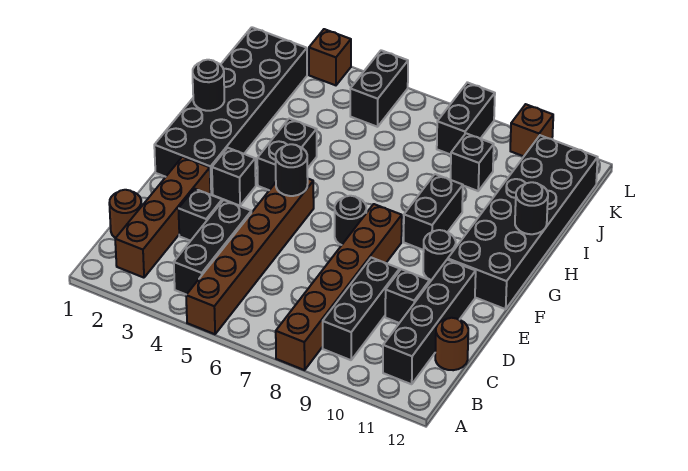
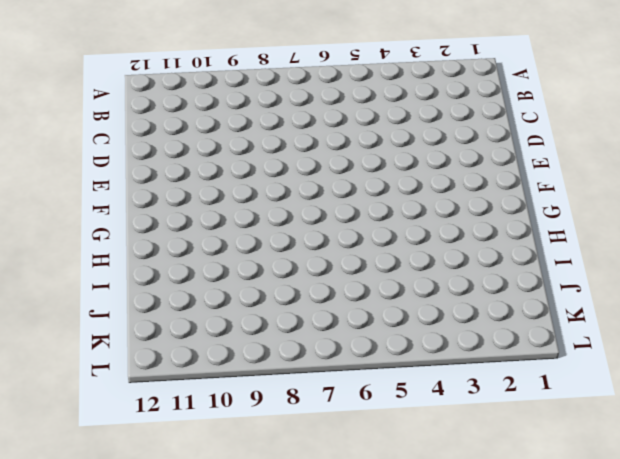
none -> brown 1x6 brick [186,179,314,334]
none -> brown 1x6 brick [276,204,402,370]
none -> brown 1x4 brick [115,157,210,278]

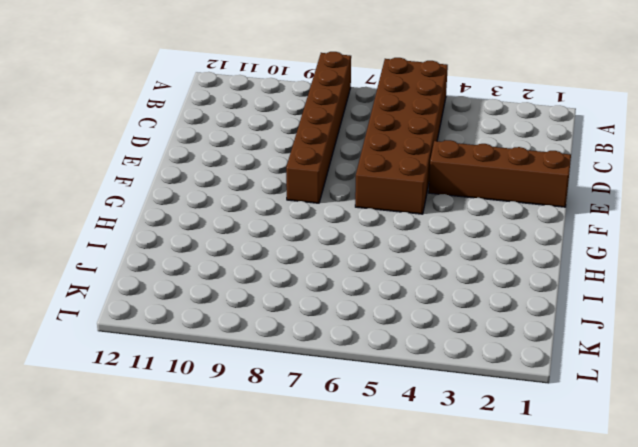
brown 2x6 brick [355,58,448,214] -> brown 1x6 brick [186,179,314,334]
brown 1x4 brick [429,140,571,207] -> brown 1x4 brick turned to [115,157,210,278]
none -> black 1x3 brick [174,200,251,295]
none -> black 1x3 brick [323,258,400,360]
none -> black 1x4 brick [383,259,476,384]

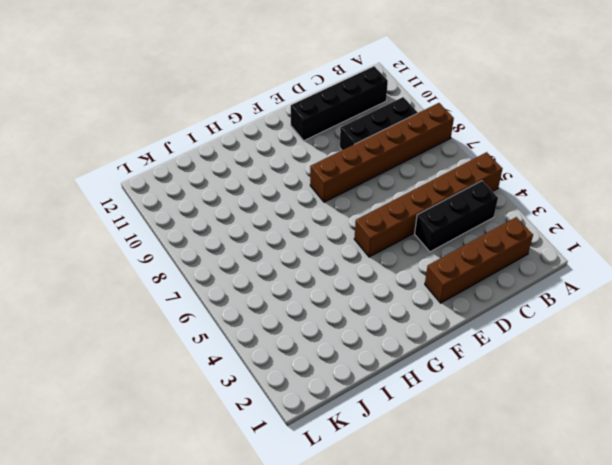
none -> brown 1x1 round brick [109,190,142,238]
none -> brown 1x1 round brick [435,318,468,370]
none -> black 1x1 brick [178,189,222,241]

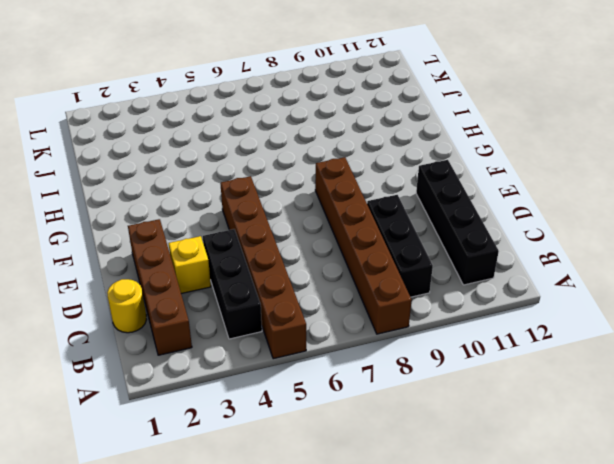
yellow 1x1 round brick [107,279,147,333] -> brown 1x1 round brick [109,190,142,238]
yellow 1x1 brick [169,236,211,294] -> black 1x1 brick [178,189,222,241]
none -> brown 1x1 round brick [435,318,468,370]
none -> black 1x1 brick [385,269,430,323]
none -> black 2x6 brick [154,27,307,194]

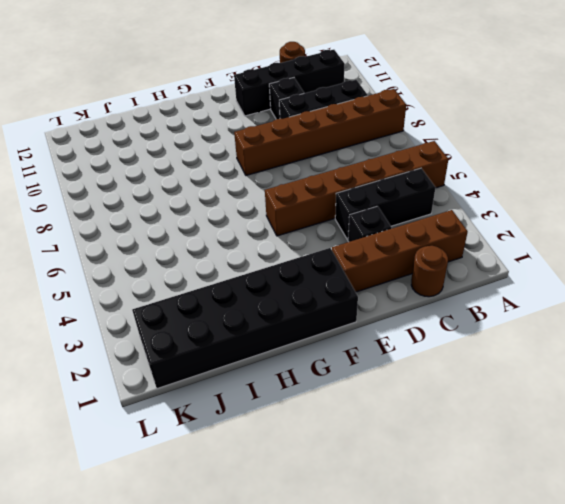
none -> black 1x1 brick [212,148,256,206]
none -> black 1x1 round brick [335,196,366,245]
none -> black 1x1 round brick [423,230,456,280]

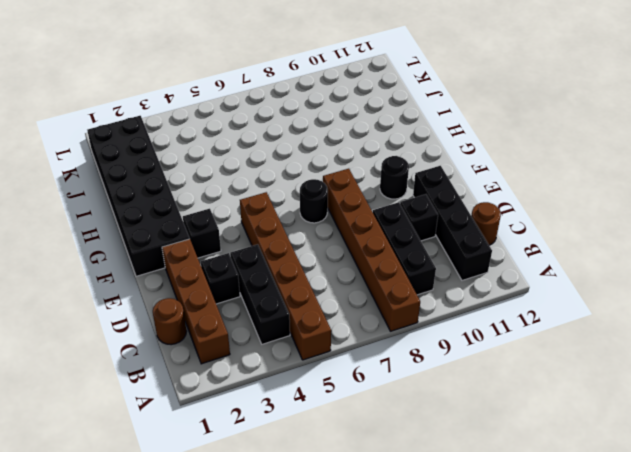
none -> black 2x6 brick [448,135,598,309]
none -> black 1x2 brick [257,119,317,190]
none -> black 1x2 brick [404,174,463,250]

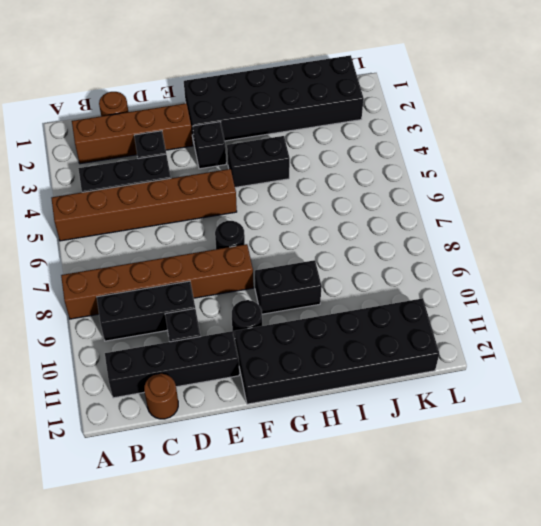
none -> black 1x1 brick [450,133,494,191]
none -> black 1x2 brick [350,50,408,127]
none -> black 1x2 brick [437,82,495,155]

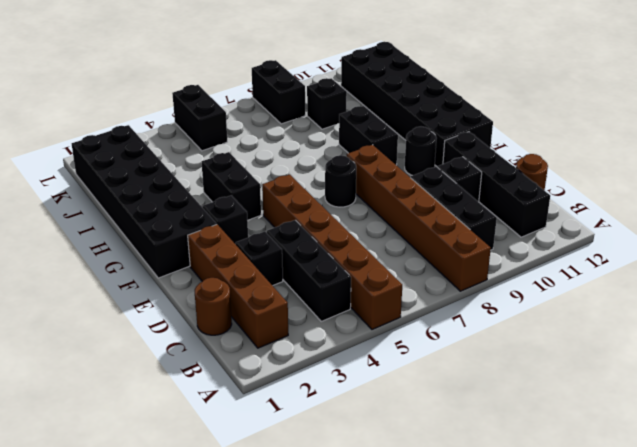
none -> brown 1x1 brick [309,29,351,85]
none -> brown 1x1 brick [510,104,553,156]
none -> black 1x1 round brick [276,144,308,196]

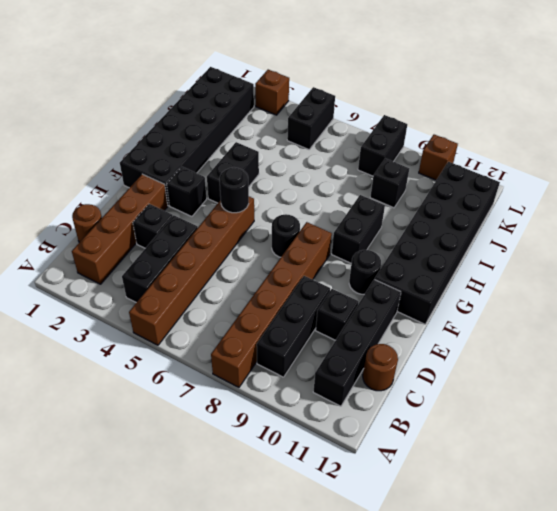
none -> black 1x1 round brick [193,60,224,111]
none -> black 1x1 round brick [515,182,548,234]

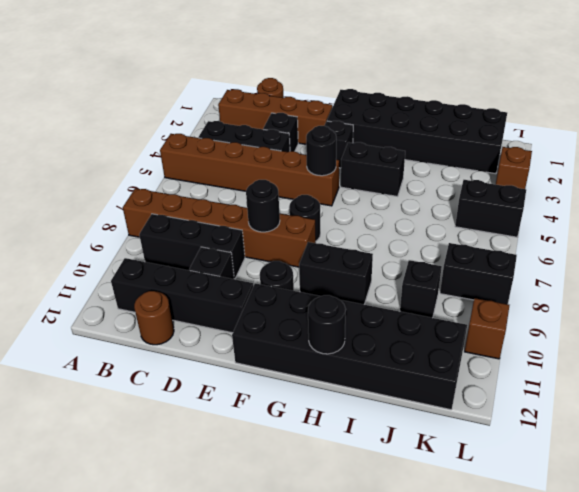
black 1x1 round brick [246,180,280,232] -> black 1x1 round brick moved to [193,60,224,111]

